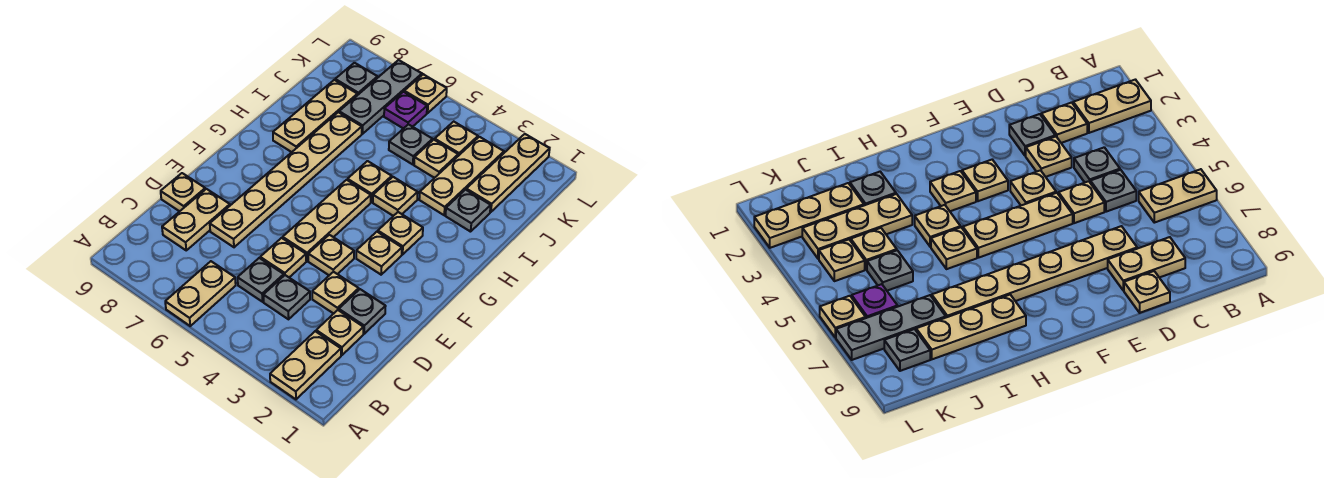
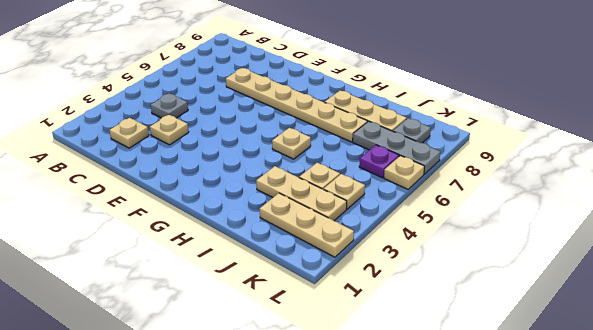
none -> tan 1x2 plate [270,331,341,399]
none -> tan 1x2 plate [165,261,236,326]
none -> grey 1x1 plate [238,258,284,302]

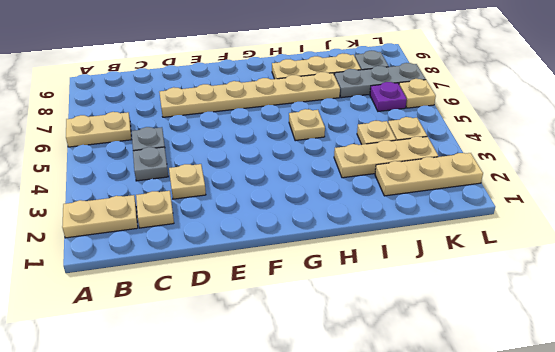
none -> tan 1x2 plate [162,189,230,250]
none -> grey 1x1 plate [339,289,386,334]
none -> tan 1x1 plate [260,238,306,277]

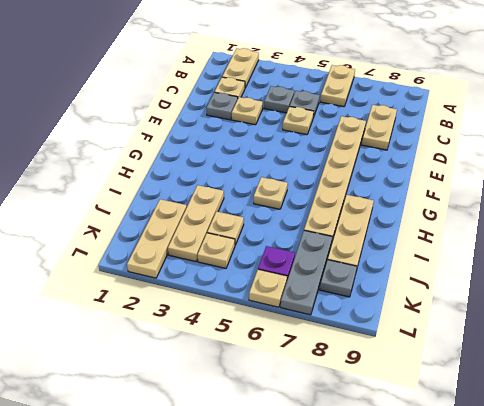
none -> tan 1x1 plate [161,173,205,211]
none -> tan 1x1 plate [308,235,354,275]
none -> tan 1x3 plate [283,180,371,261]

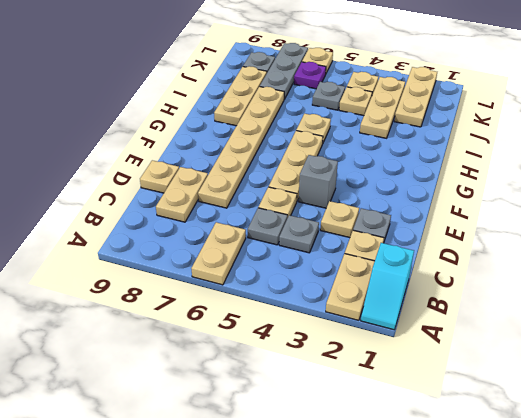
cyan 1x2 slope [361,243,414,330] -> none
grey 1x1 brick [299,155,338,208] -> tan 1x1 plate [308,235,354,275]
none -> tan 1x1 plate [356,232,402,275]
none -> tan 1x1 plate [378,212,423,255]
none -> tan 1x1 plate [373,177,418,216]

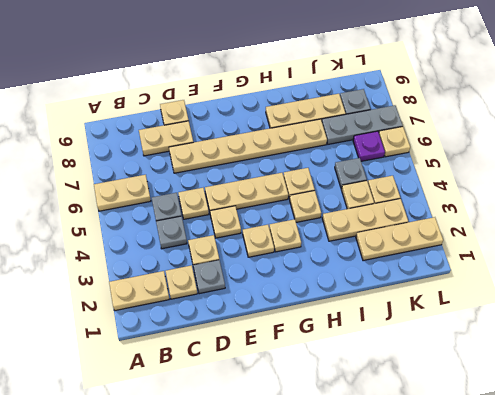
none -> grey 1x1 plate [446,190,491,232]

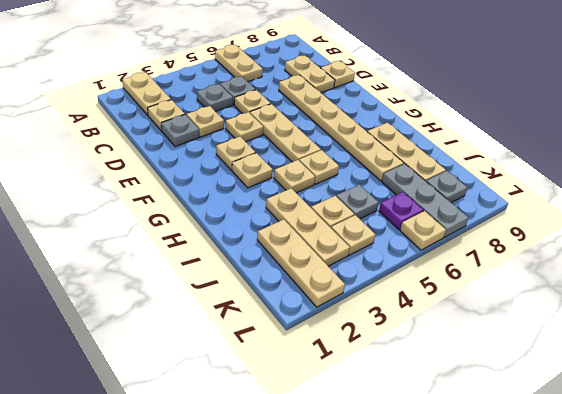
none -> grey 1x1 plate [446,190,491,232]

